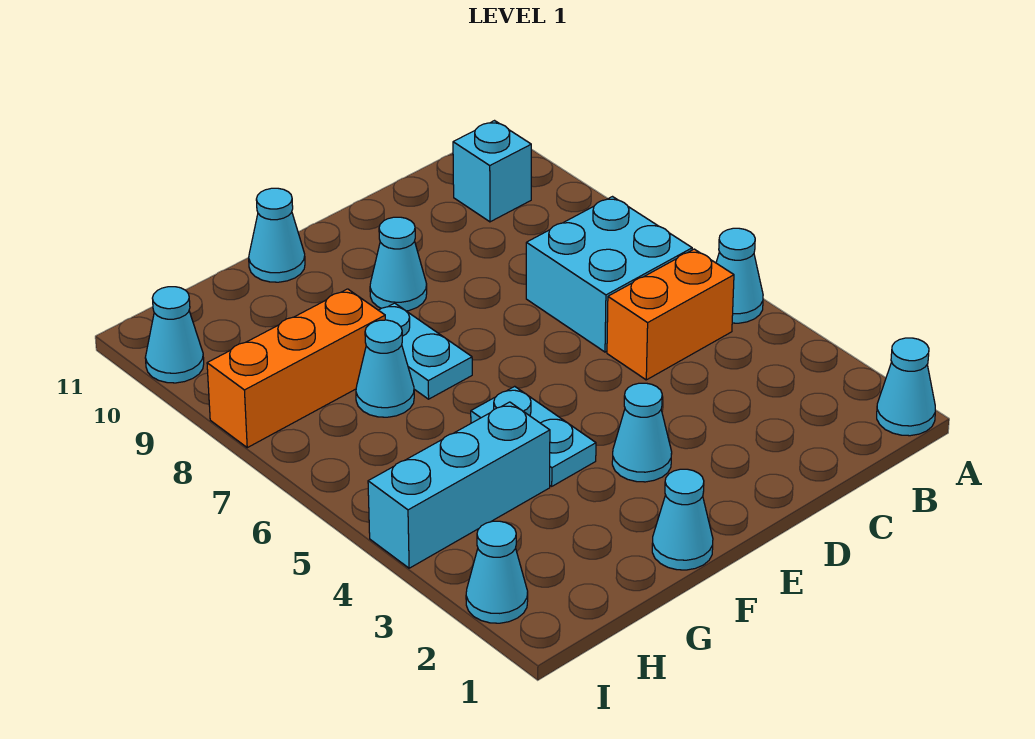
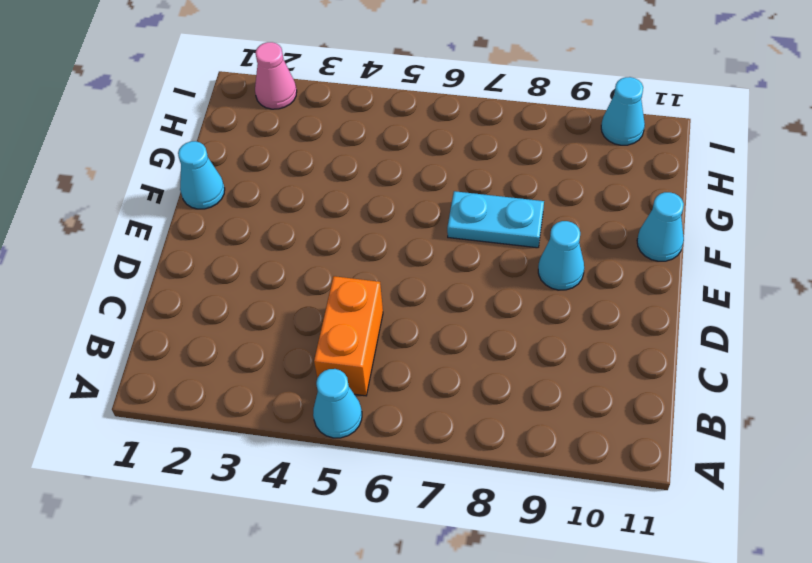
pink 1x1 cone [255,42,297,109] -> cyan 1x1 cone [466,521,528,623]
none -> cyan 1x1 cone [877,338,935,436]
none -> cyan 2x2 brick [526,197,692,352]
none -> cyan 1x1 brick [453,121,531,222]

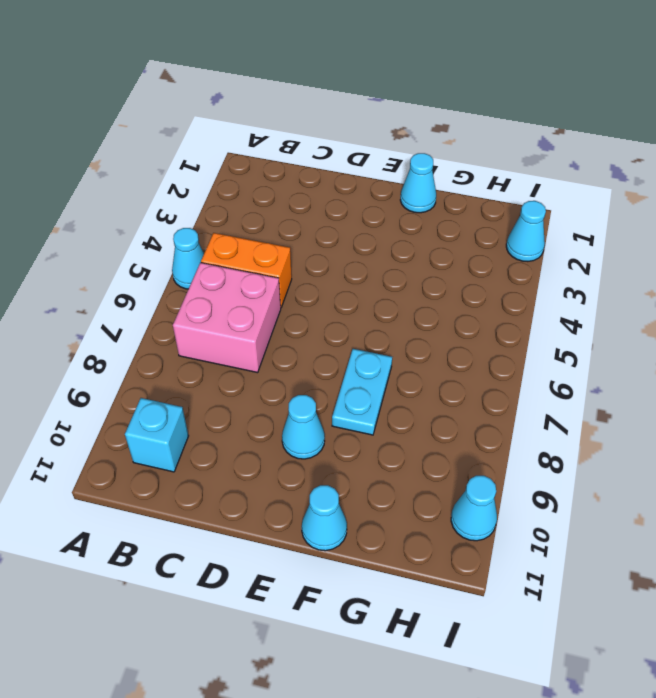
pink 2x2 brick [173,263,281,373] -> cyan 2x2 brick [526,197,692,352]
none -> cyan 1x1 cone [877,338,935,436]
none -> cyan 1x1 cone [612,383,672,482]
none -> cyan 1x2 plate [471,386,596,486]

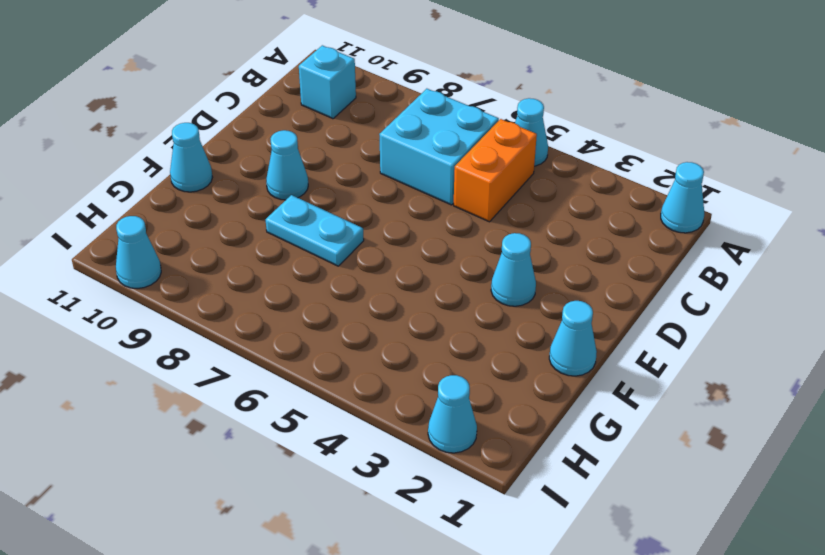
none -> cyan 1x2 plate [471,386,596,486]
none -> cyan 1x3 brick [368,402,550,568]
none -> cyan 1x1 cone [356,320,414,417]

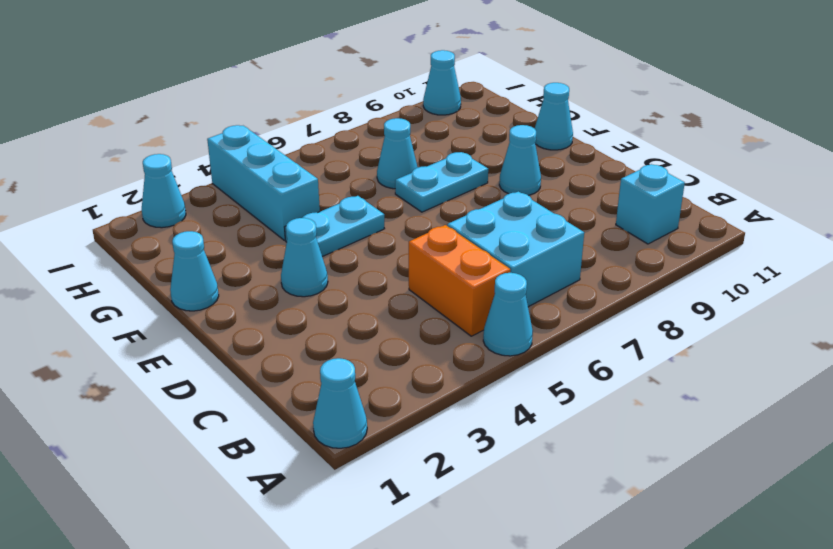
none -> orange 1x3 brick [207,289,385,448]

